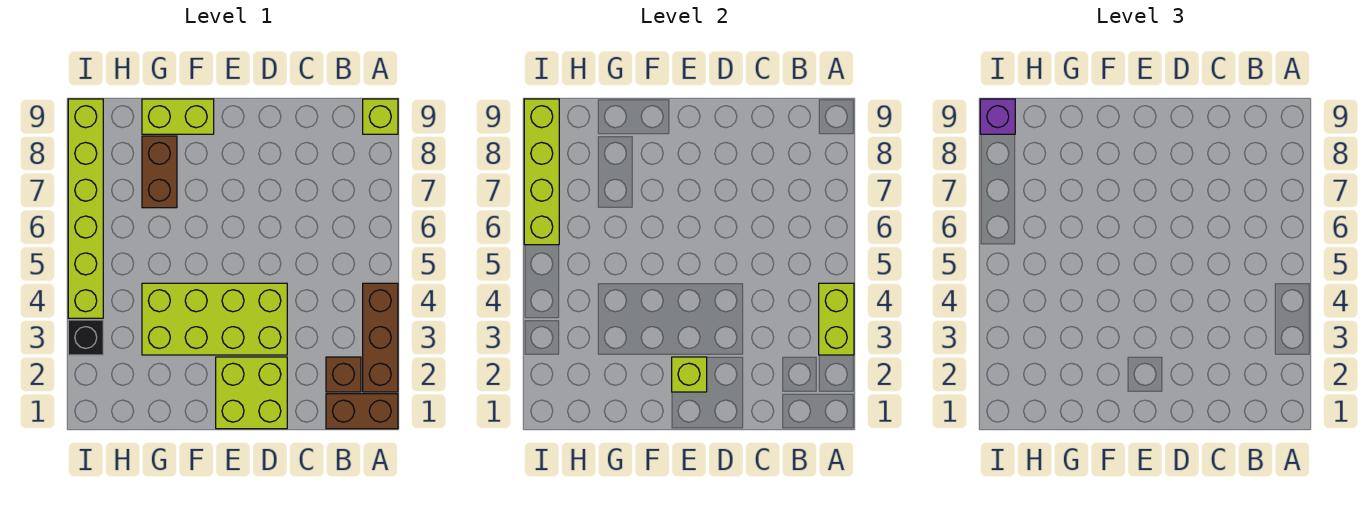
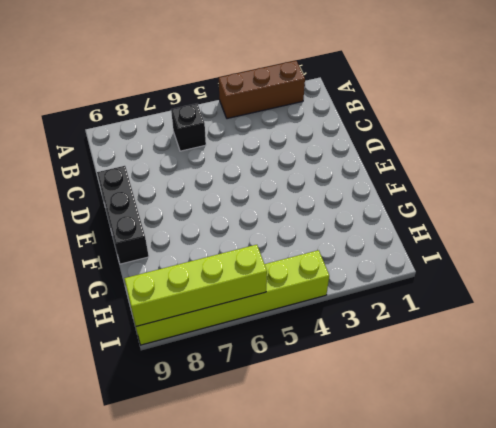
black 1x1 brick [171,104,206,151] -> black 1x1 brick moved to [68,320,103,355]
black 1x3 brick [97,166,149,264] -> lime 1x2 brick [142,99,214,134]
none -> brown 1x2 brick [326,394,398,429]
none -> lime 1x1 brick [363,99,398,134]
none -> brown 1x1 brick [326,357,361,392]

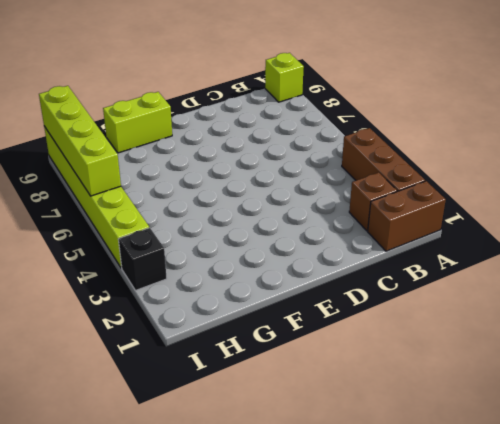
none -> lime 2x2 brick [216,357,287,429]
none -> lime 2x4 brick [142,283,287,355]
none -> brown 1x2 brick [142,136,177,208]

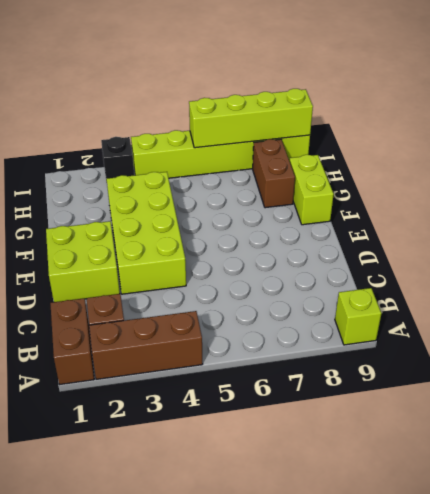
brown 1x2 brick [253,139,295,208] -> brown 1x2 brick turned to [142,136,177,208]
none -> lime 1x2 brick [819,283,854,355]
none -> lime 1x1 brick [672,357,707,392]
none -> purple 1x1 brick [980,99,1015,134]

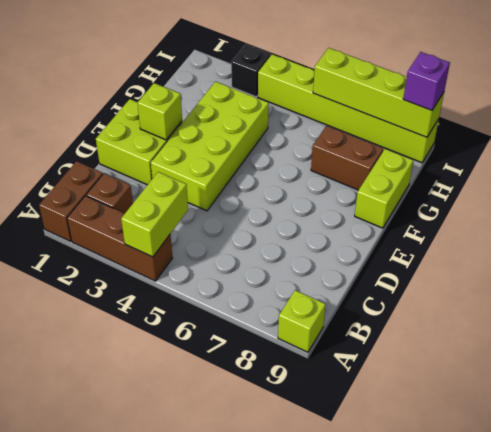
lime 1x2 brick [121,172,188,257] -> lime 1x2 brick turned to [819,283,854,355]

